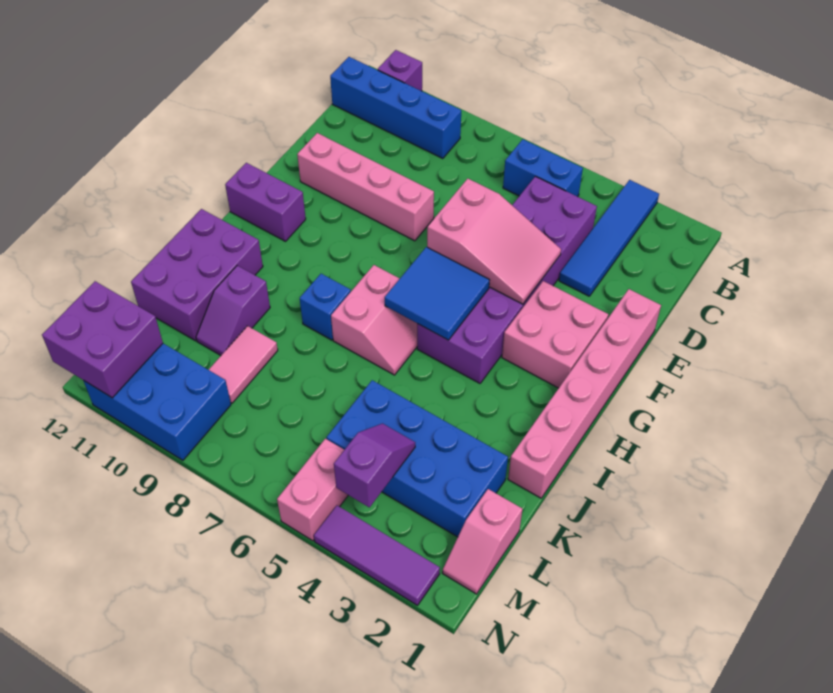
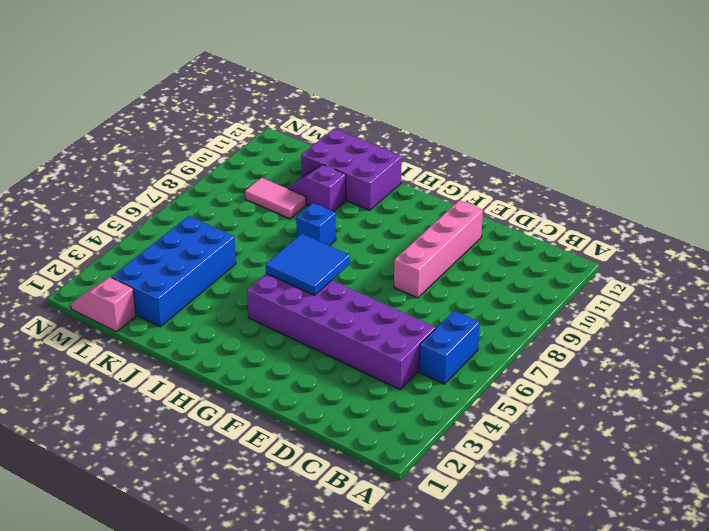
none -> blue 1x4 tile [559,180,659,296]
none -> purple 1x1 brick [378,50,422,91]
none -> blue 1x4 brick [330,57,461,159]

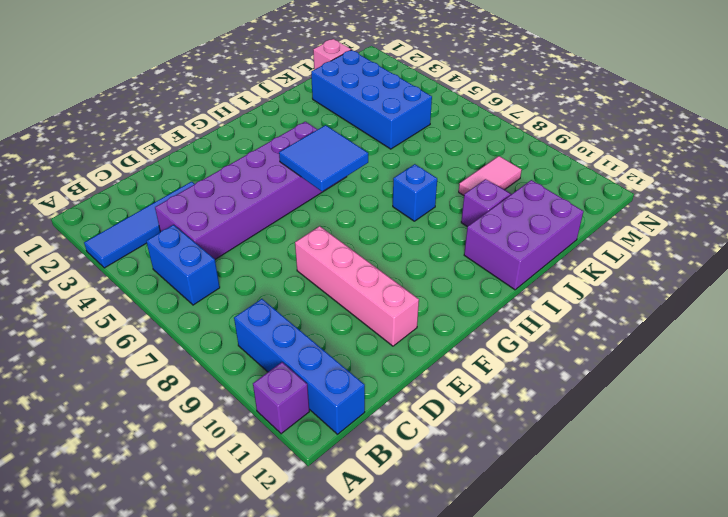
none -> pink 1x6 brick [508,289,661,498]
none -> pink 2x2 brick [502,281,608,388]
none -> purple 1x2 brick [225,163,306,241]

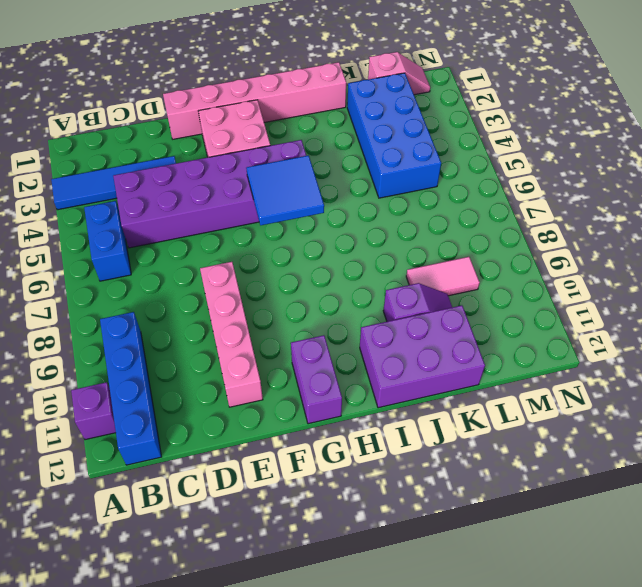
none -> pink 2x2 slope [331,265,417,375]
none -> blue 1x1 brick [300,274,351,340]
none -> pink 1x2 brick [277,439,348,541]

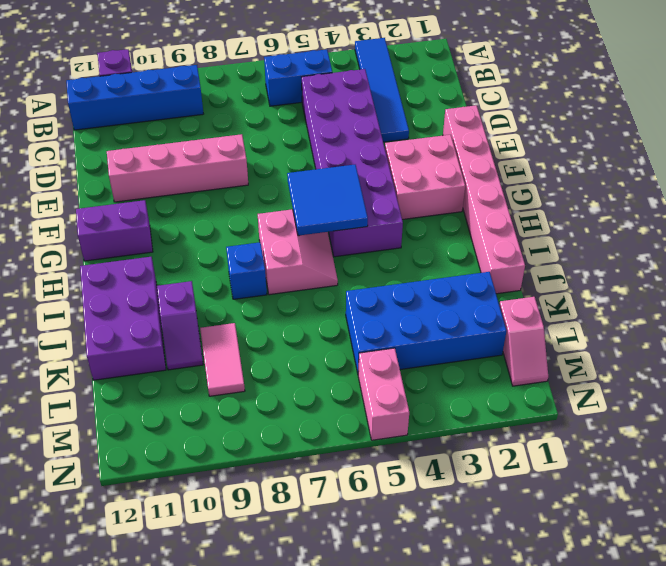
none -> blue 2x3 brick [84,344,231,460]
none -> purple 1x3 tile [314,505,440,605]
none -> pink 2x3 slope [427,179,561,304]

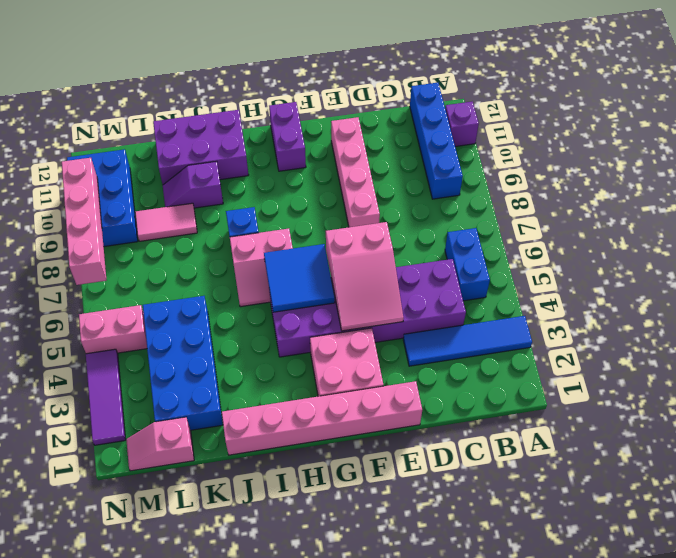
pink 1x4 brick [62,158,106,285] -> none
none -> purple 1x2 slope [334,424,415,508]
none -> purple 2x2 brick [42,281,163,398]

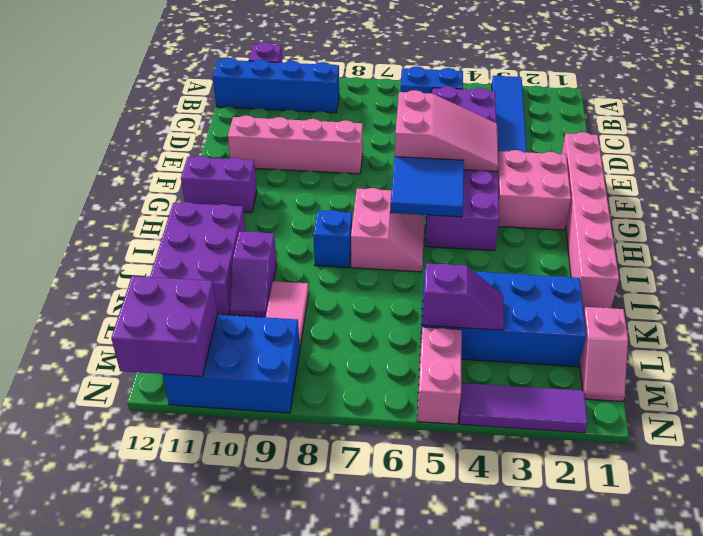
purple 1x2 slope [422,263,504,330] -> purple 1x2 slope turned to [334,424,415,508]

